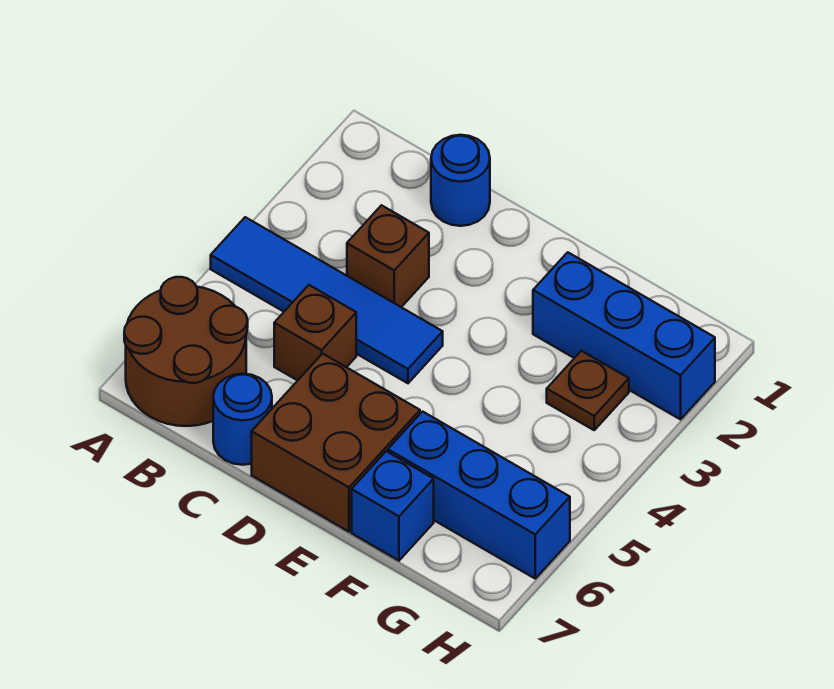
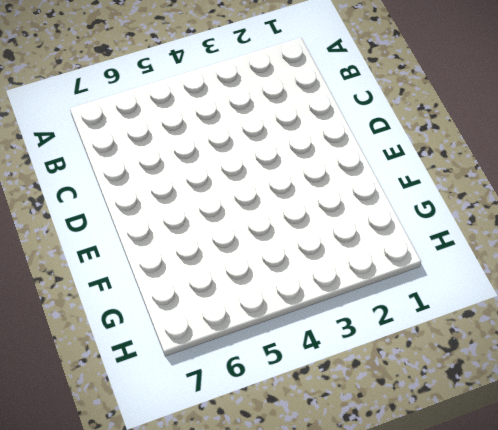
none -> blue 1x4 tile [211,217,443,383]
none -> brown 2x2 round brick [124,277,248,426]

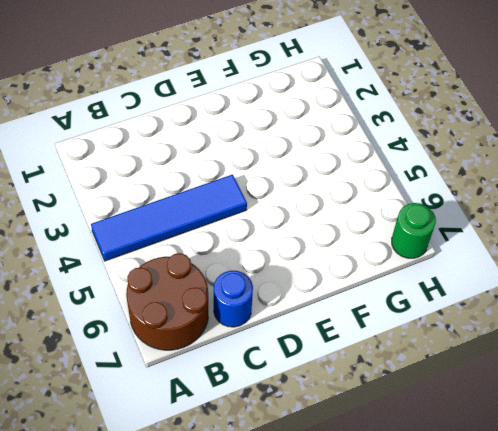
green 1x1 round brick [392,203,436,258] -> none
none -> blue 1x1 round brick [431,135,490,226]
none -> brown 1x1 brick [347,205,429,307]

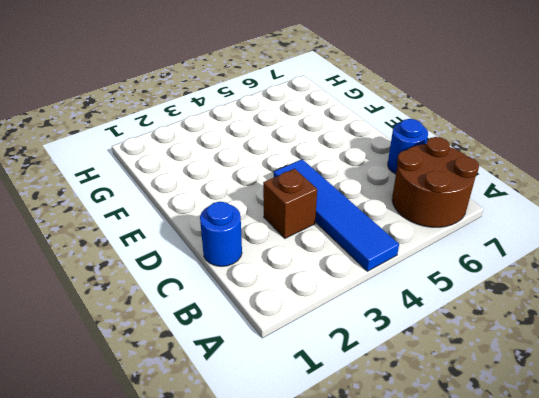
none -> brown 1x1 brick [274,285,356,380]
none -> brown 2x2 brick [252,354,420,532]

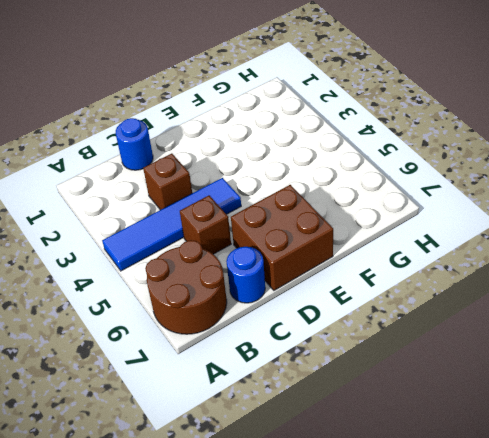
none -> blue 1x3 brick [533,252,715,419]
none -> blue 1x3 brick [388,412,570,578]

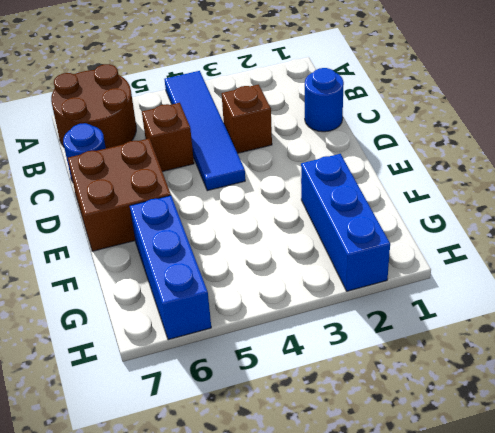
none -> blue 1x1 brick [352,451,434,561]
none -> brown 1x1 plate [547,351,629,430]

